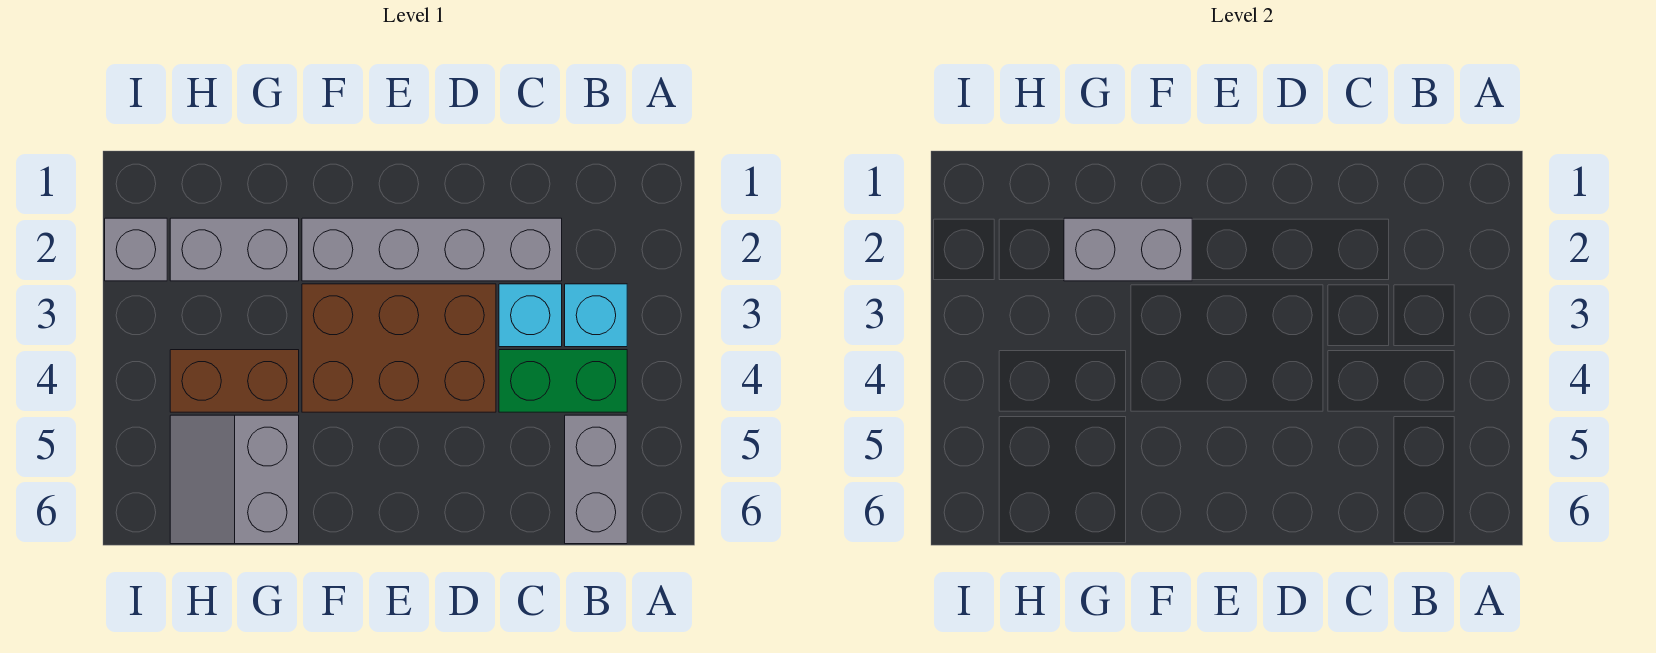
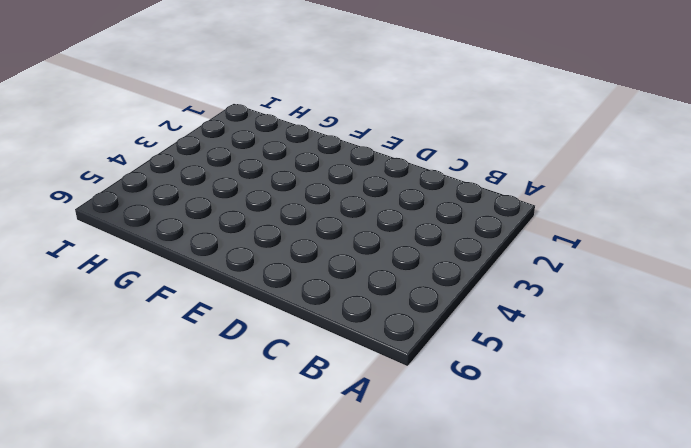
none -> cyan 1x1 brick [565,284,627,347]
none -> green 1x2 brick [499,350,627,412]

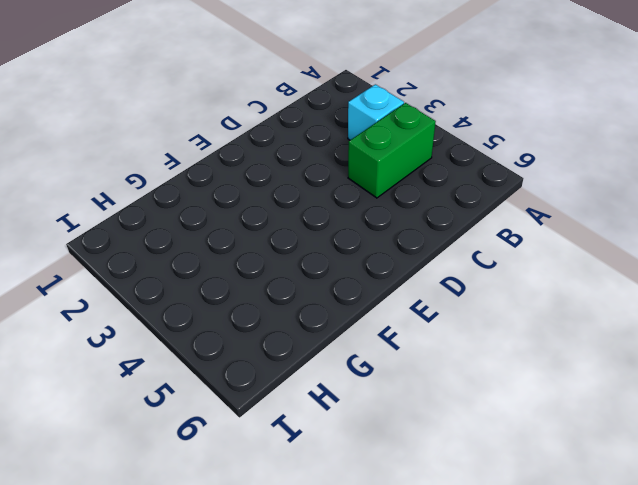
none -> grey 1x2 brick [565,415,627,544]
none -> grey 1x4 brick [302,218,562,281]

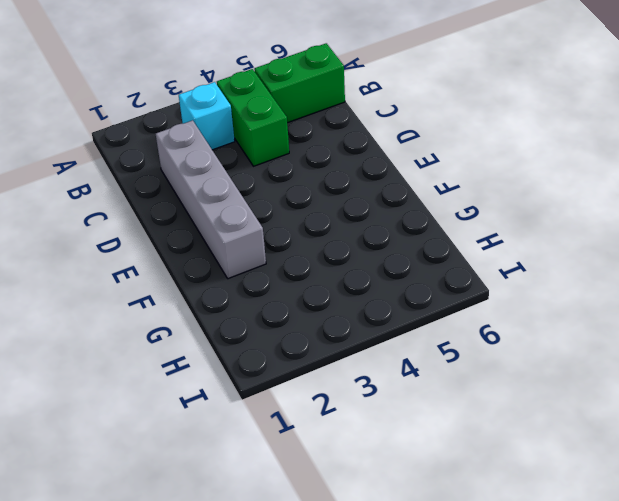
green 1x2 brick [254,43,345,123] -> grey 1x2 brick [565,415,627,544]
none -> cyan 1x1 brick [499,284,562,347]
none -> brown 2x3 brick [302,284,496,412]

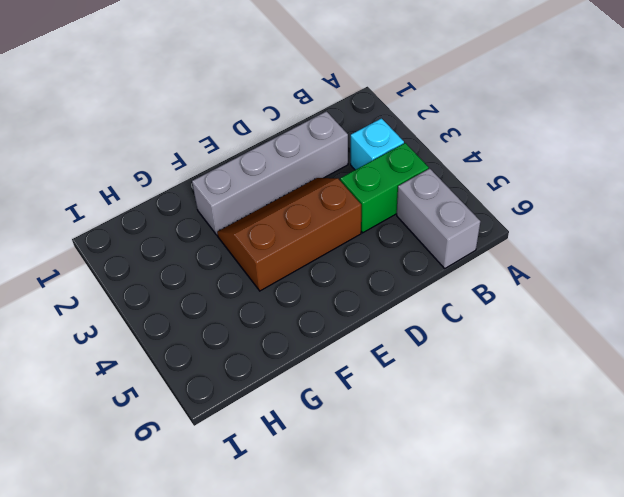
brown 2x3 slope [217,178,361,291] -> brown 2x3 brick [302,284,496,412]
none -> cyan 1x1 brick [499,284,562,347]
none -> grey 1x2 brick [170,218,299,281]

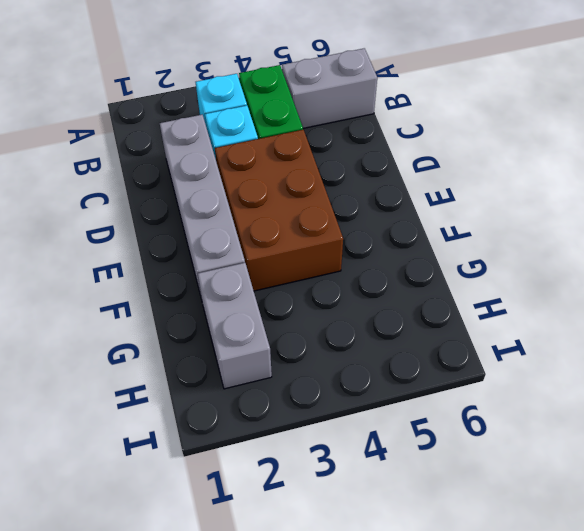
none -> brown 1x2 brick [170,350,299,412]
none -> grey 2x2 slope [170,415,299,544]

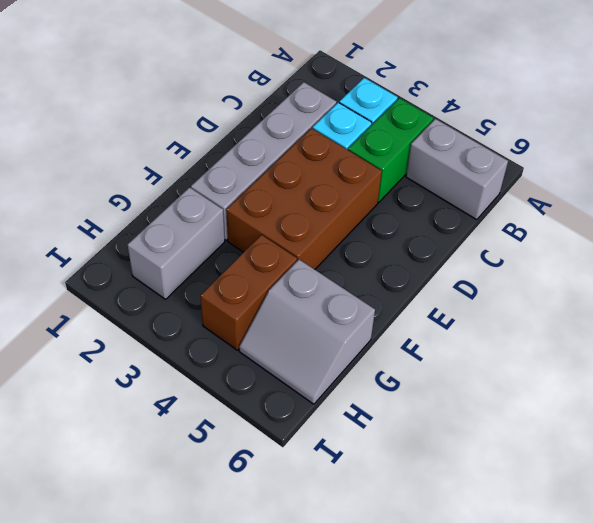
none -> grey 1x1 brick [105,218,167,281]
none -> grey 1x2 brick [1064,218,1192,281]

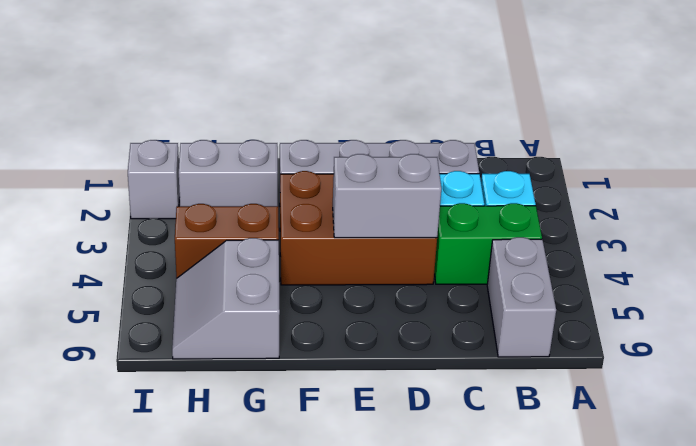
grey 1x2 brick [333,154,441,238] -> grey 1x2 brick moved to [1064,218,1192,281]

